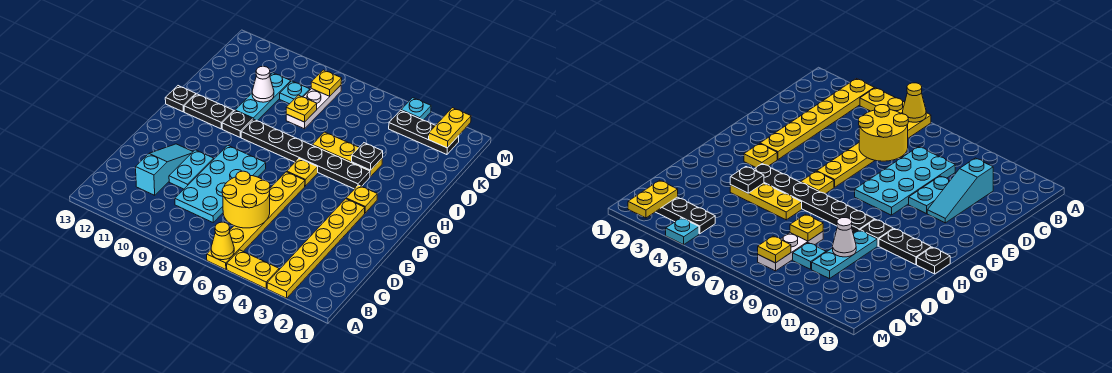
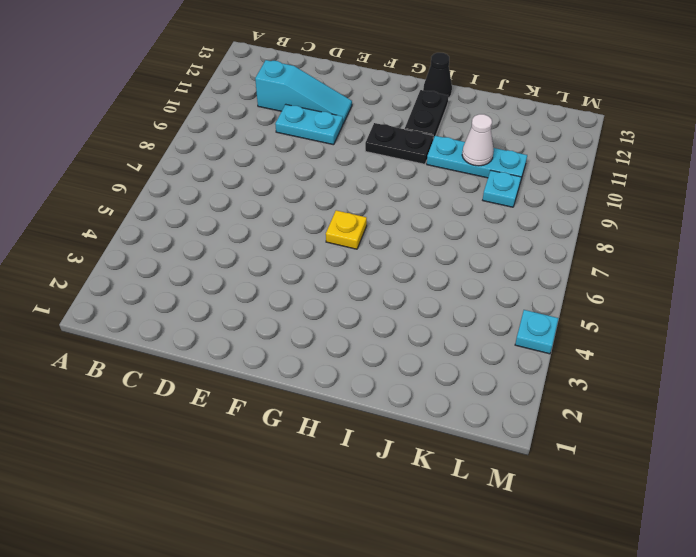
black 1x2 plate [365,123,433,164] -> black 1x1 plate [222,111,253,138]
black 1x1 cone [423,53,452,98] -> black 1x1 plate [165,86,196,112]
none -> yellow 1x6 plate [267,199,365,298]
none -> yellow 1x2 plate [227,250,279,288]
none -> yellow 1x6 plate [207,172,305,270]

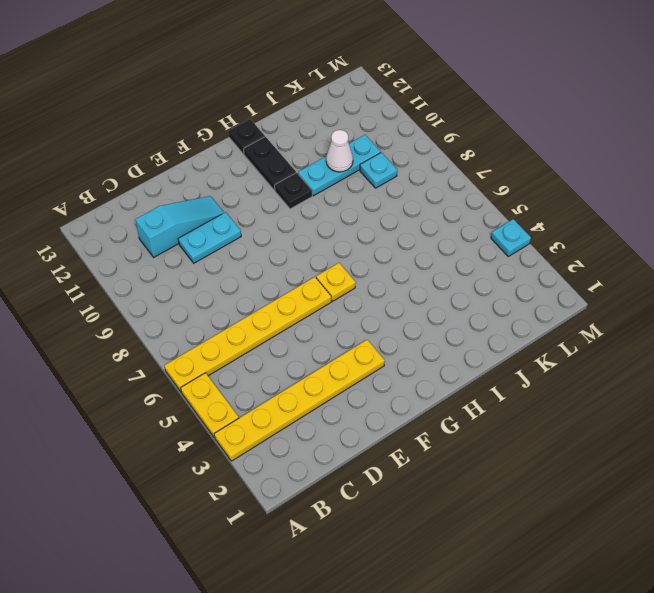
none -> cyan 2x4 plate [175,145,266,222]
none -> yellow 1x1 plate [346,185,377,213]
none -> black 1x6 plate [241,119,370,189]

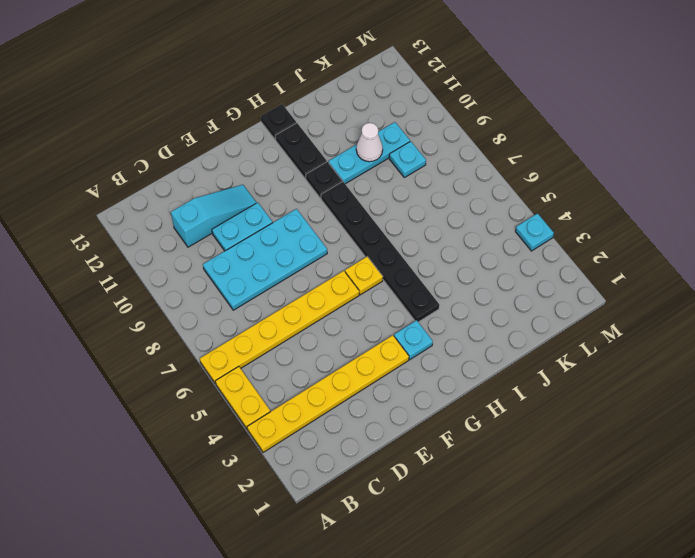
cyan 1x1 plate [394,320,433,359] -> yellow 1x1 plate [346,185,377,213]
none -> yellow 1x3 plate [313,132,382,177]
none -> white 1x3 plate [286,85,341,129]
none -> black 1x3 plate [389,110,459,155]

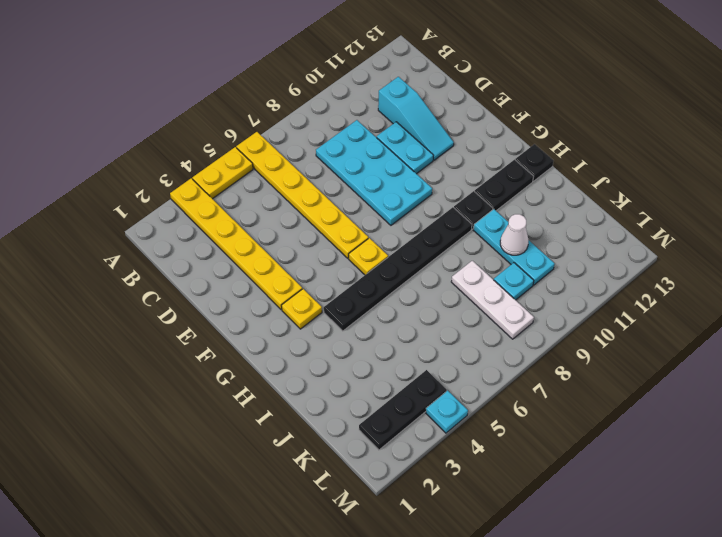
none -> yellow 1x3 plate [313,132,382,177]
none -> yellow 1x1 cone [211,222,234,260]
none -> yellow 2x2 round brick [222,171,270,228]

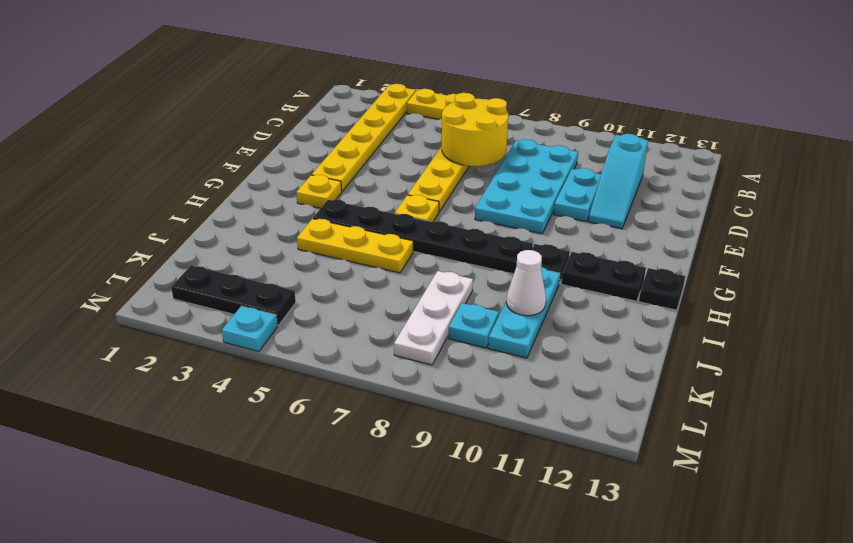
none -> yellow 1x1 cone [211,222,234,260]
none -> black 1x1 plate [352,143,383,170]
none -> yellow 1x1 plate [286,95,317,122]

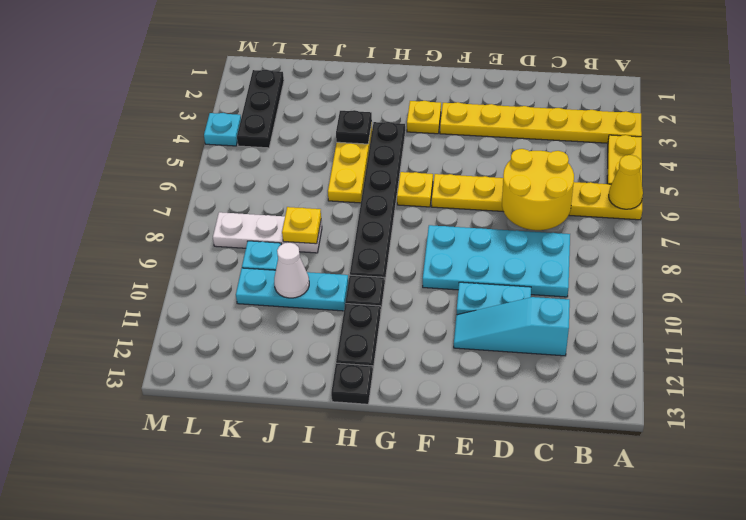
none -> yellow 1x2 plate [428,108,471,148]
none -> yellow 1x1 plate [311,70,342,96]

